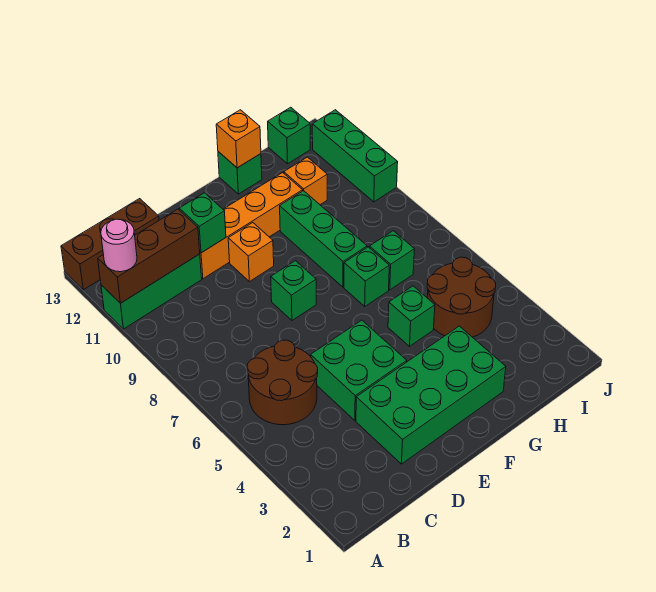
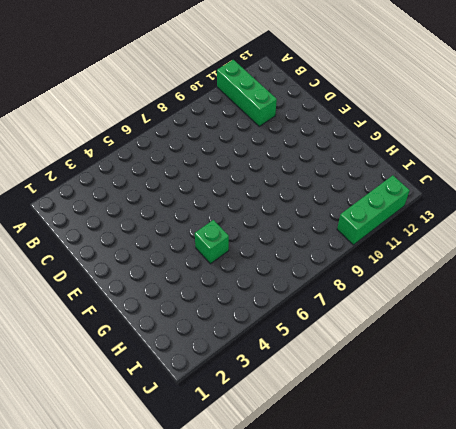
none -> brown 1x3 brick [61,199,159,290]
none -> brown 2x2 round brick [247,340,318,425]
none -> green 2x4 brick [356,326,506,464]

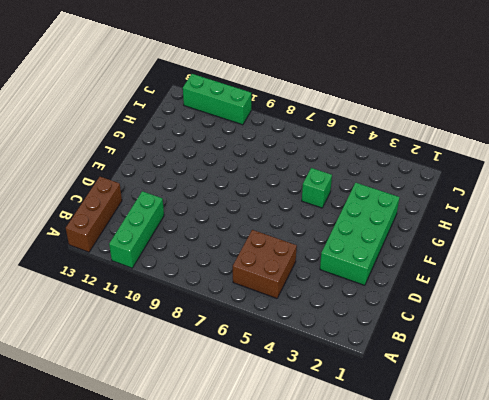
brown 2x2 brick [233,230,297,298] -> brown 2x2 round brick [247,340,318,425]
none -> green 2x2 brick [311,320,407,420]
none -> orange 1x4 brick [200,173,303,279]
none -> green 1x1 brick [271,261,316,320]

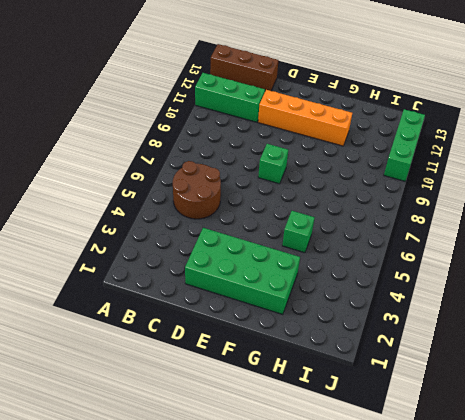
none -> green 2x2 brick [311,320,407,420]
none -> orange 1x1 brick [228,223,274,282]
none -> green 1x1 brick [344,247,389,306]

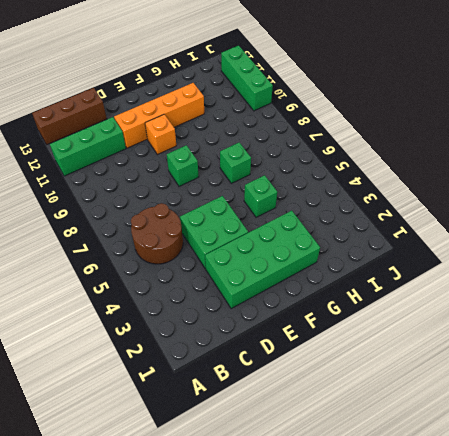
none -> green 1x3 brick [280,191,367,287]
none -> green 1x1 brick [218,152,262,194]
none -> brown 2x2 round brick [427,257,496,337]

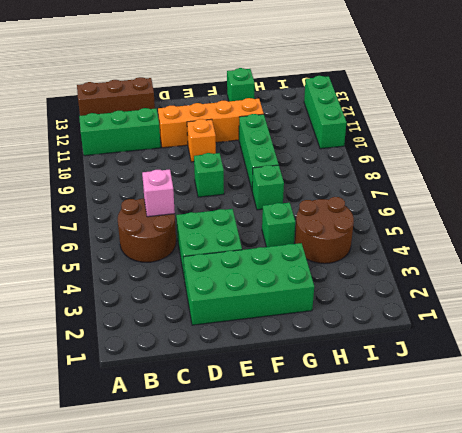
pink 1x1 brick [142,169,175,217] -> none
none -> green 1x1 brick [369,231,414,290]
none -> orange 1x1 brick [284,157,327,205]
none -> green 1x1 brick [268,107,310,164]

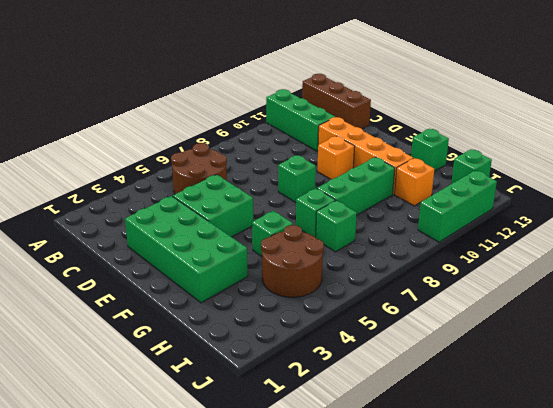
none -> brown 1x3 brick [98,209,200,303]
none -> green 1x1 brick [179,193,226,253]
none -> orange 1x1 brick [216,110,261,168]

